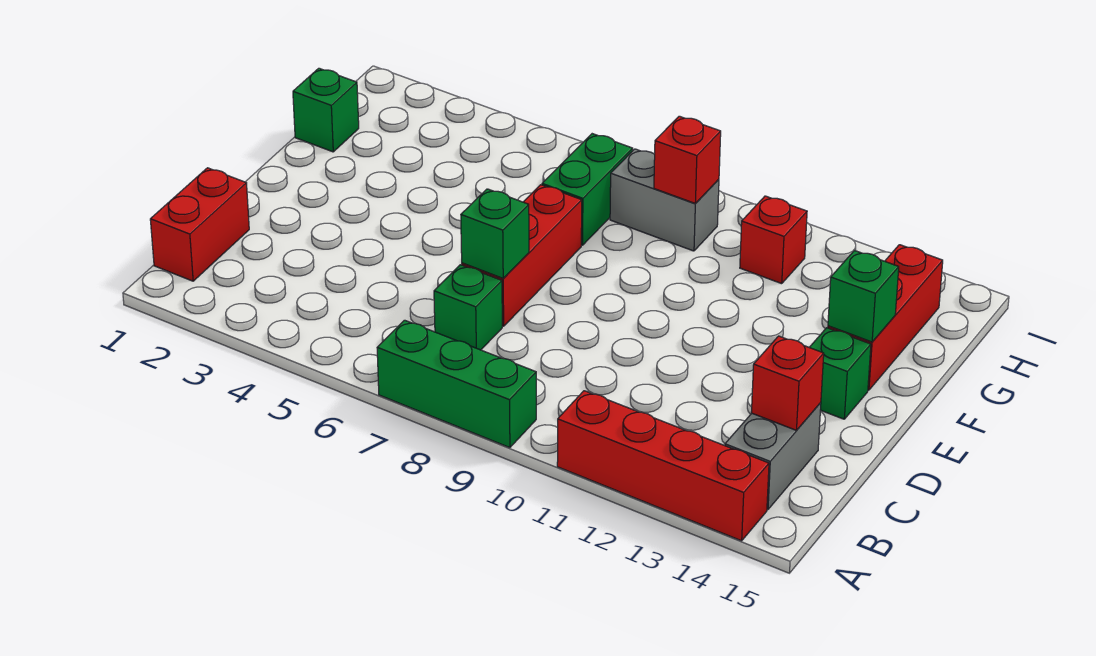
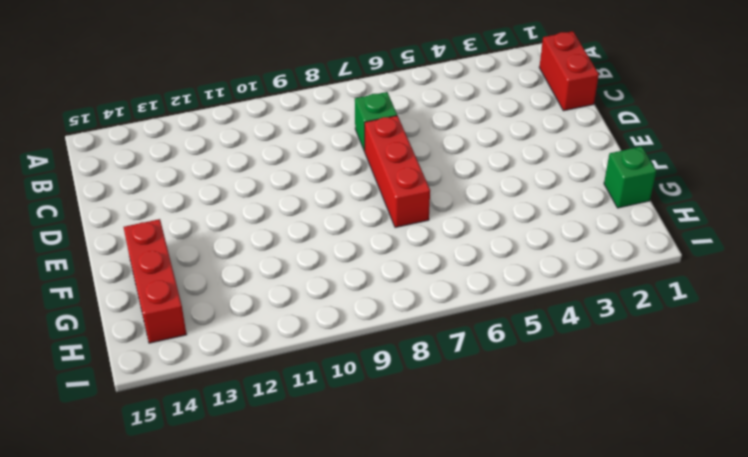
none -> green 1x3 brick [377,320,536,448]
none -> red 1x4 brick [557,391,769,541]
none -> grey 1x2 brick [725,403,821,510]

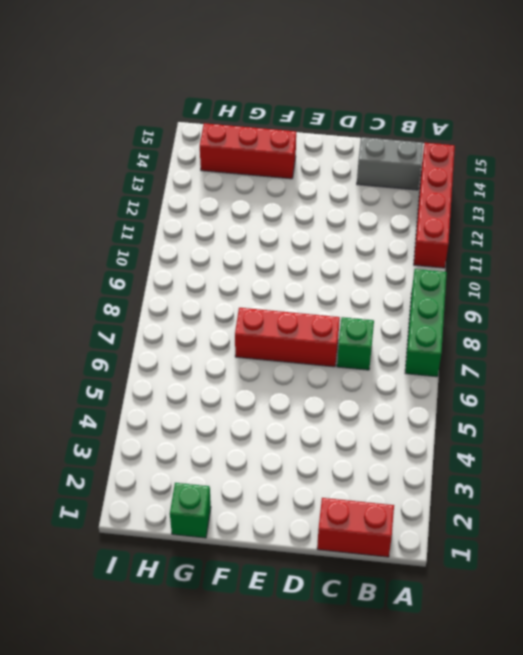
none -> green 1x1 brick [809,328,871,419]
none -> green 1x2 brick [542,134,633,245]
none -> grey 1x2 brick [610,149,719,251]

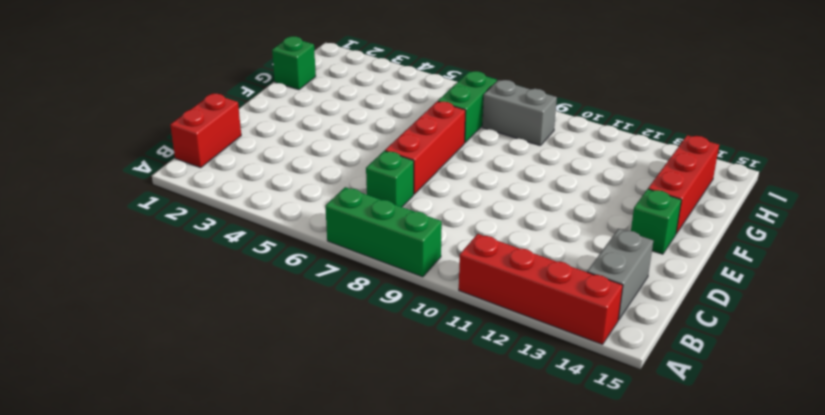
none -> red 1x1 brick [740,196,807,284]
none -> red 1x1 brick [751,336,824,430]
none -> green 1x1 brick [461,189,529,278]

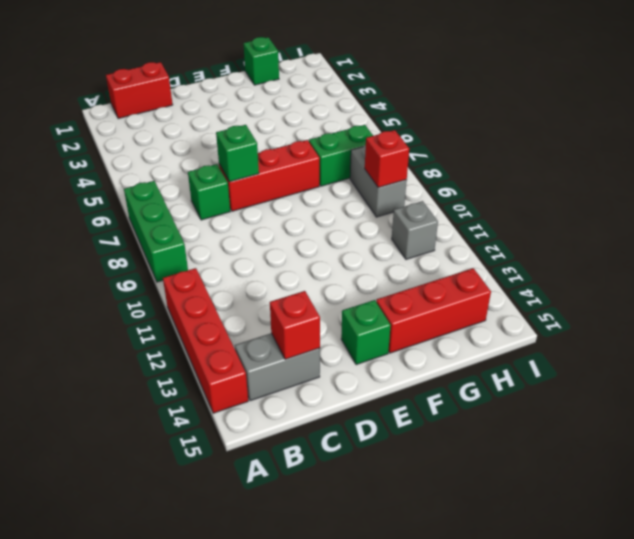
grey 1x1 brick [392,201,438,259] -> red 1x1 brick [740,196,807,284]
none -> green 1x1 brick [828,251,899,342]

